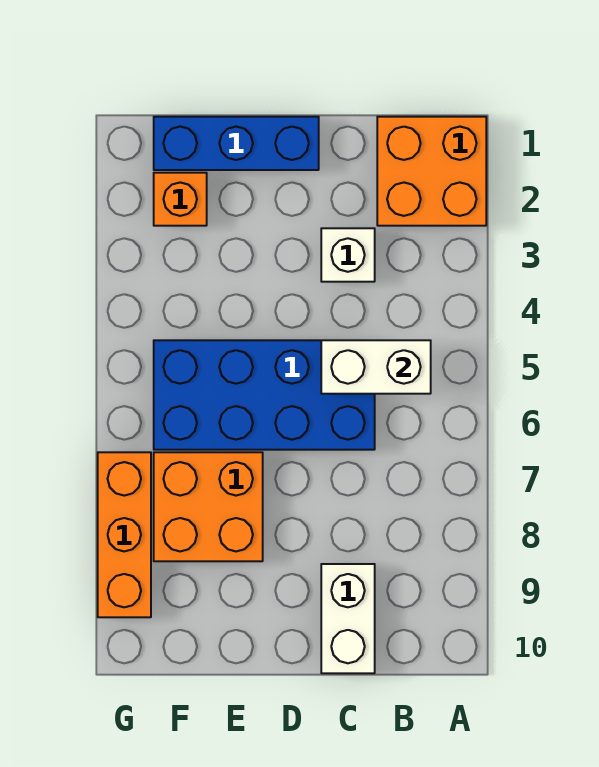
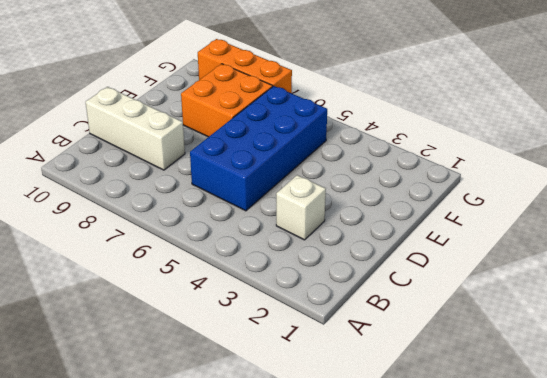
white 1x3 brick [86,87,185,170] -> white 1x2 brick [321,564,375,673]
none -> orange 2x2 brick [377,117,486,226]
none -> blue 1x3 brick [154,117,319,170]

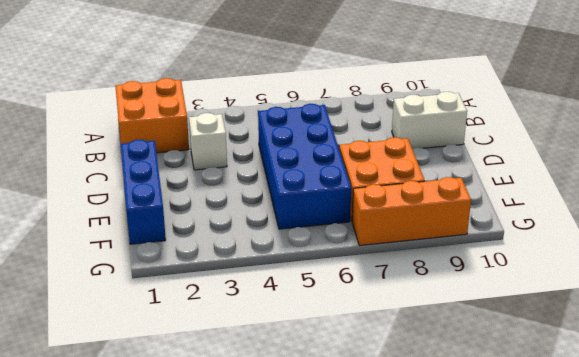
none -> orange 1x1 brick [154,173,207,226]
none -> white 1x2 brick [321,340,431,394]

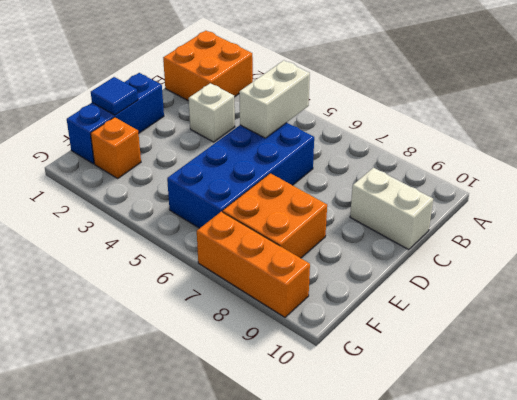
blue 1x1 tile [91,77,138,115] -> none

